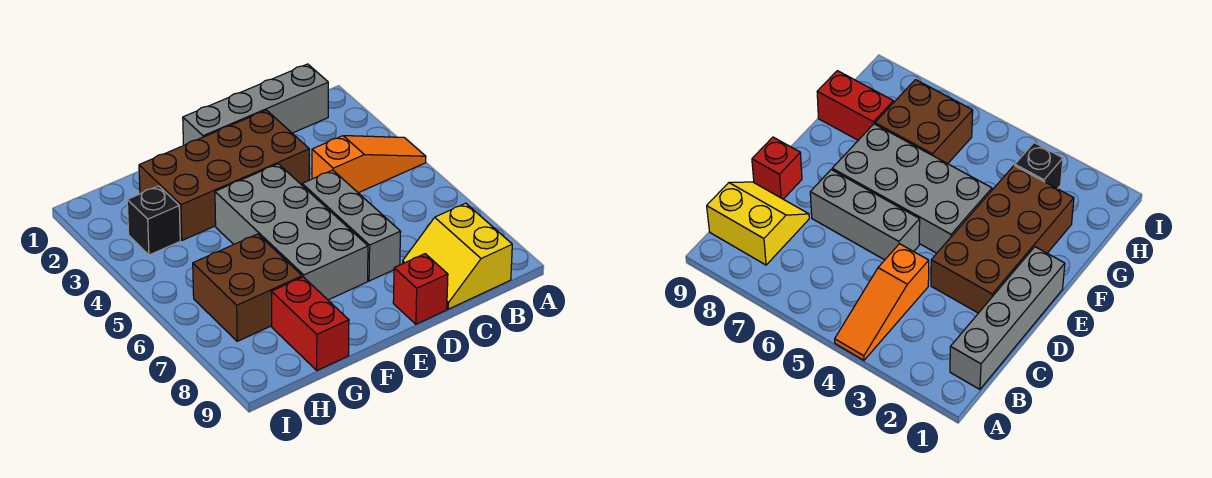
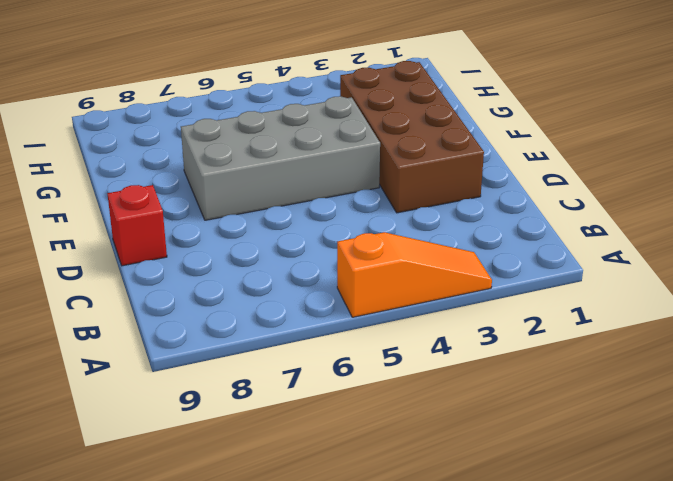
orange 1x3 slope [337,232,492,317] -> orange 1x3 slope turned to [312,136,426,193]
none -> grey 1x4 brick [183,64,328,145]
none -> yellow 2x2 slope [403,203,512,309]

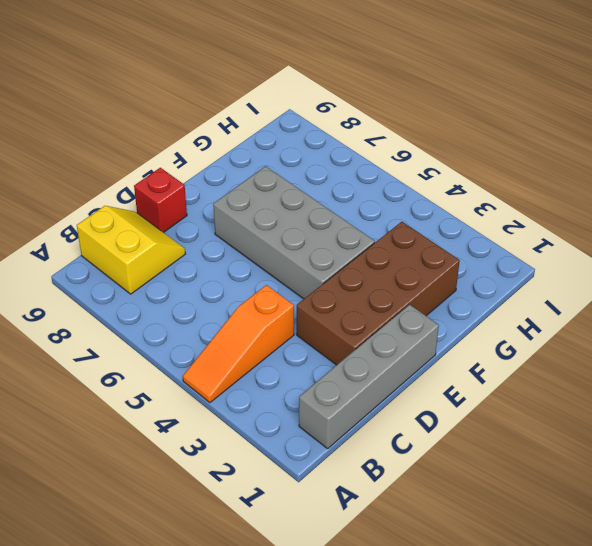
none -> grey 1x3 brick [302,170,401,281]
none -> brown 2x2 brick [193,234,302,341]

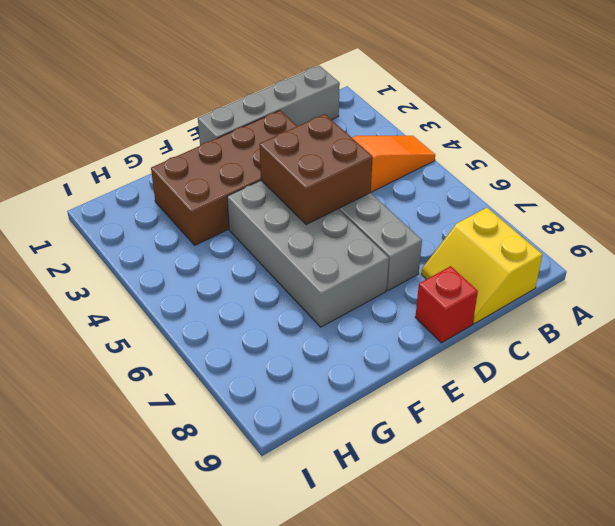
brown 2x2 brick [259,114,373,225] -> brown 2x2 brick moved to [193,234,302,341]
none -> red 1x2 brick [271,277,349,370]
none -> black 1x1 brick [127,186,180,255]

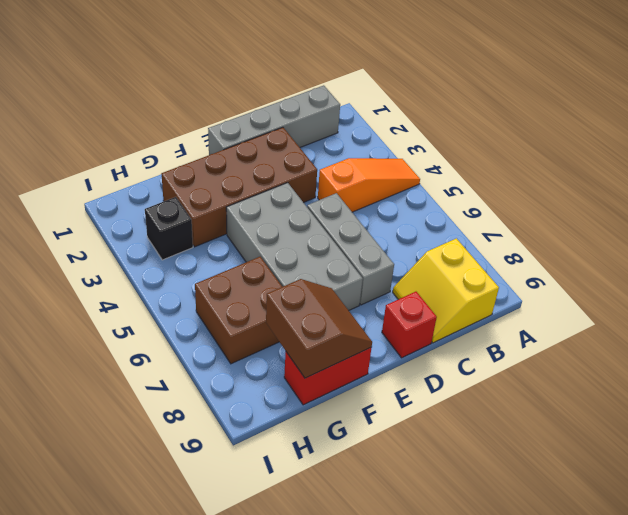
brown 2x2 slope [266,279,372,378] -> none
red 1x2 brick [284,347,372,405] -> red 1x2 brick turned to [271,277,349,370]

